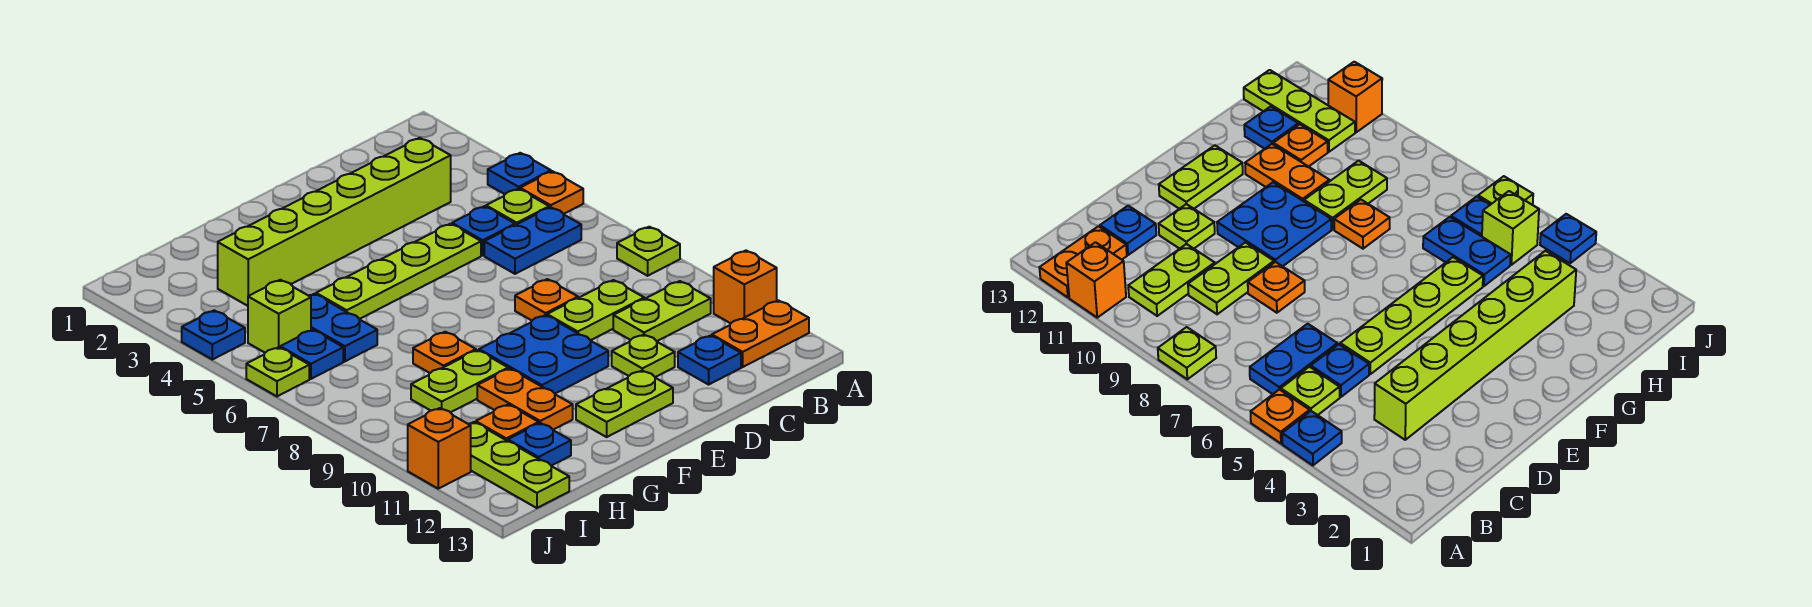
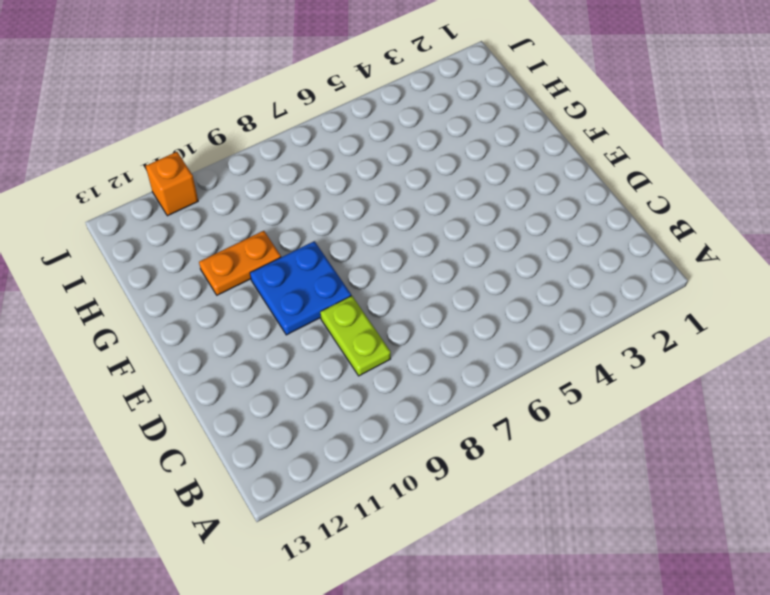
none -> blue 1x1 plate [488,153,551,194]
none -> orange 1x1 plate [520,171,583,214]
none -> lime 1x1 plate [617,227,680,276]

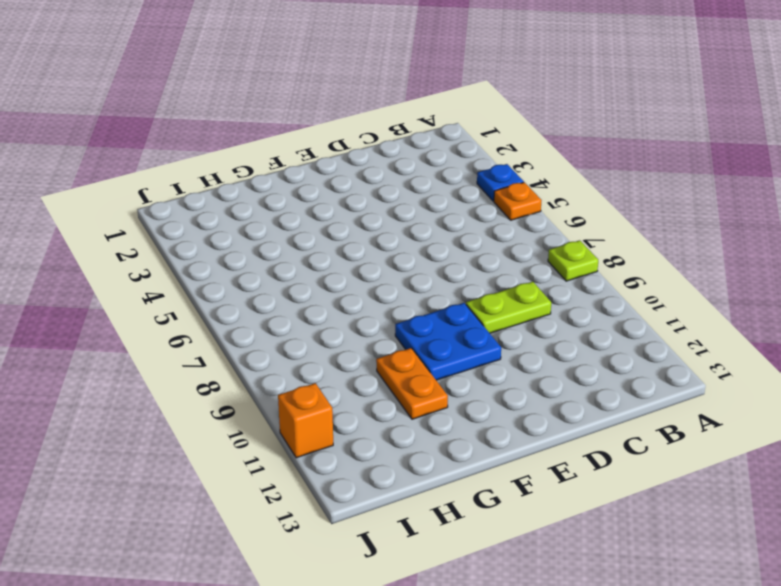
none -> orange 1x1 brick [714,251,777,323]
none -> orange 1x2 plate [712,300,809,367]
none -> lime 1x1 plate [486,189,549,225]

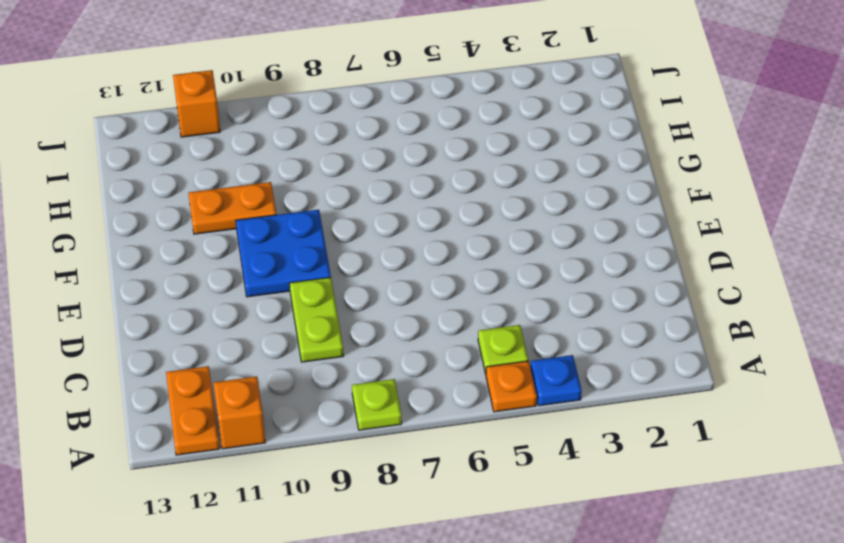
none -> blue 1x2 plate [484,207,581,274]
none -> lime 1x2 plate [613,281,711,341]
none -> lime 1x6 brick [218,138,451,306]

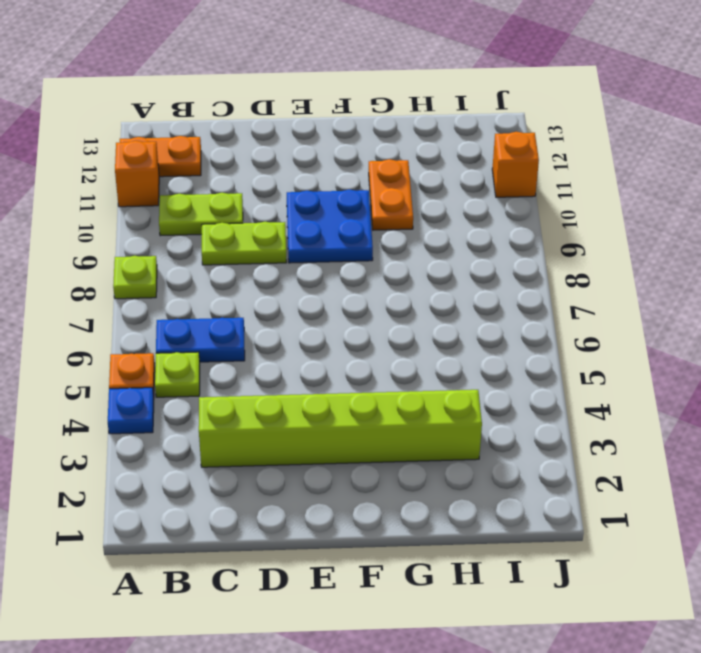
none -> blue 1x1 plate [452,206,515,255]
none -> blue 1x1 plate [678,335,741,385]
none -> lime 1x4 plate [316,224,481,319]

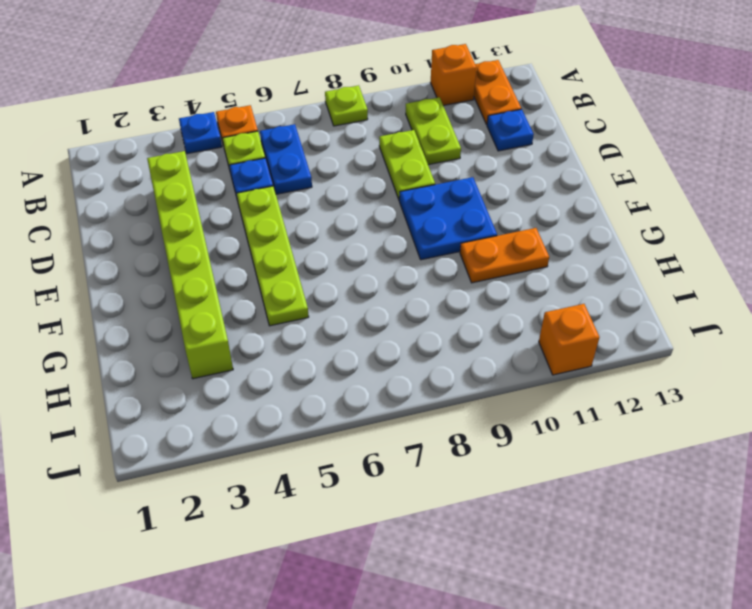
none -> orange 1x1 plate [515,279,578,320]
none -> lime 1x1 plate [612,335,675,377]
none -> lime 1x2 plate [576,370,673,437]

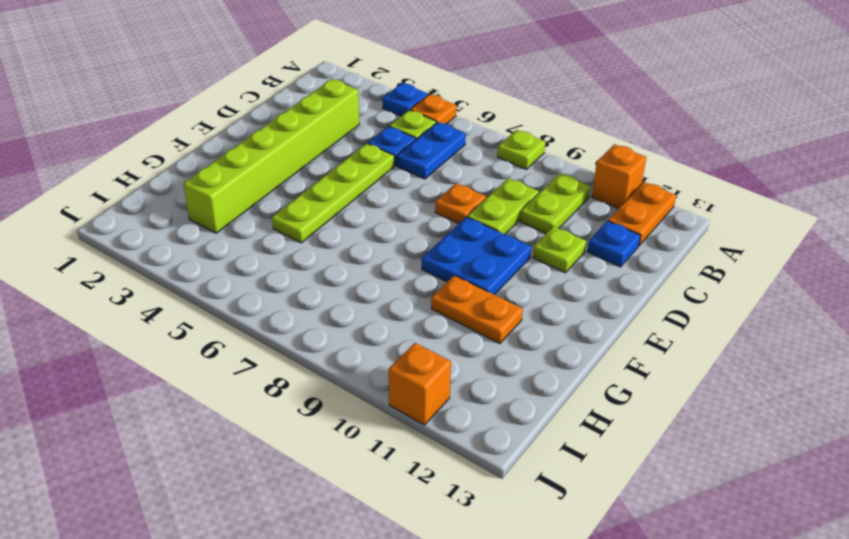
none -> lime 1x2 plate [576,370,673,437]
none -> orange 1x1 plate [413,332,476,373]
none -> lime 1x2 plate [411,350,508,413]

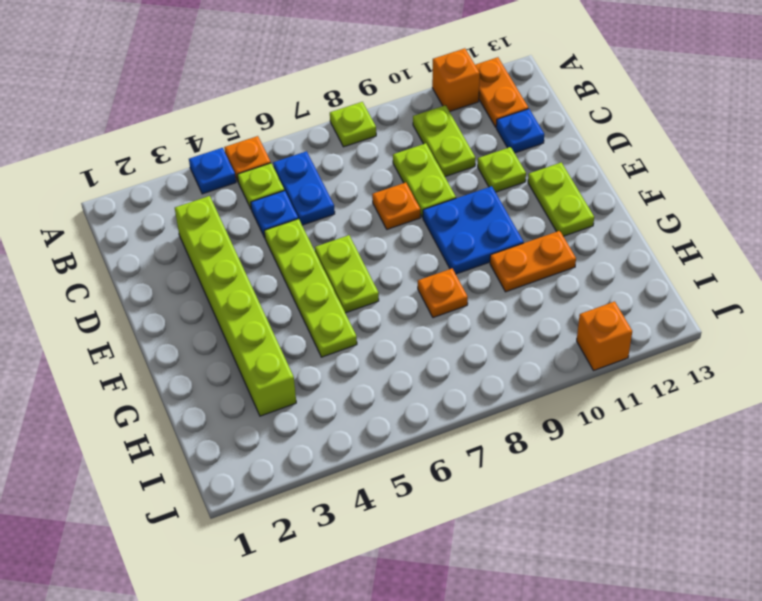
lime 1x2 plate [315,235,379,313] -> lime 1x2 plate moved to [411,350,508,413]
none -> blue 1x2 plate [309,294,377,361]
none -> orange 1x1 plate [476,405,539,441]
none -> blue 1x1 plate [508,423,571,466]

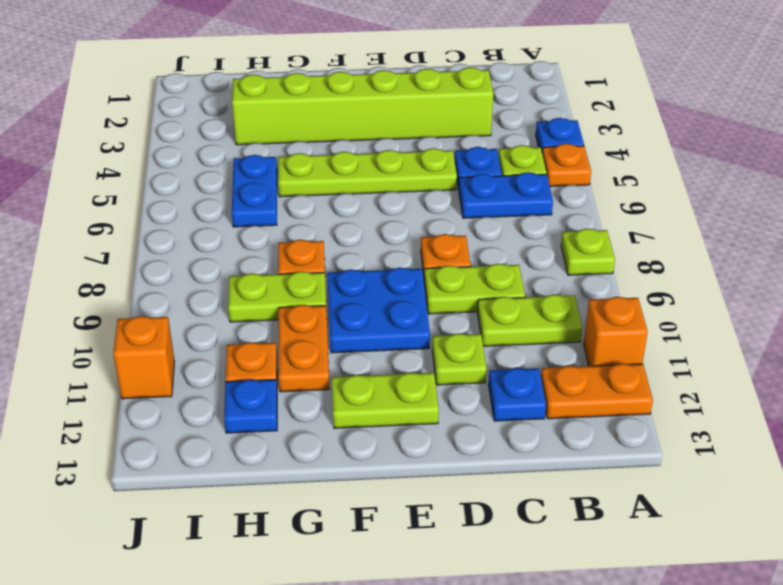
none -> lime 1x1 brick [248,280,311,353]
none -> blue 1x1 plate [280,330,343,379]
none -> lime 1x3 plate [469,422,569,508]

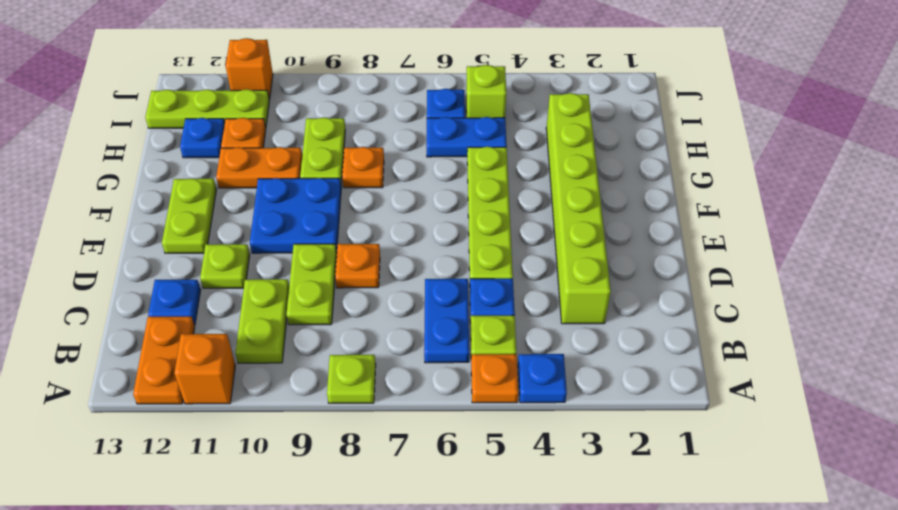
none -> blue 1x1 plate [182,310,245,360]
none -> lime 1x1 plate [246,347,309,396]

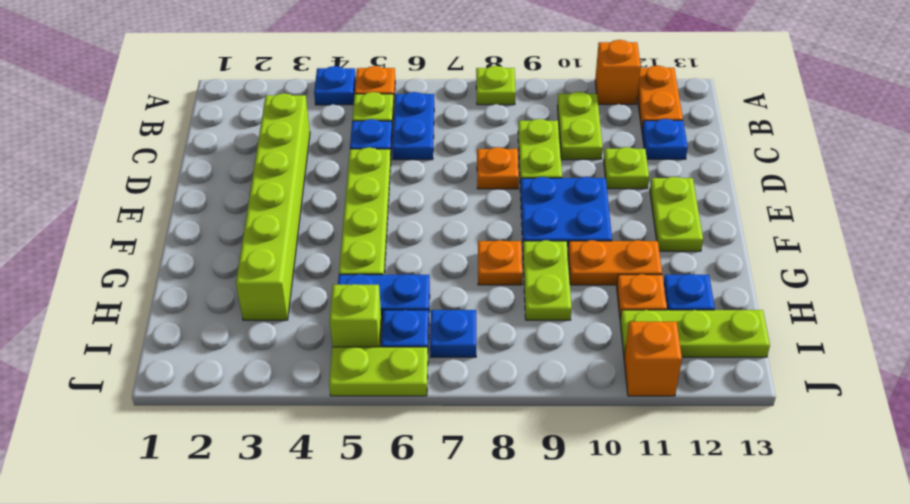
blue 1x1 plate [430,310,476,357] -> blue 1x1 plate moved to [182,310,245,360]
lime 1x2 plate [329,347,428,396] -> lime 1x1 plate [246,347,309,396]

